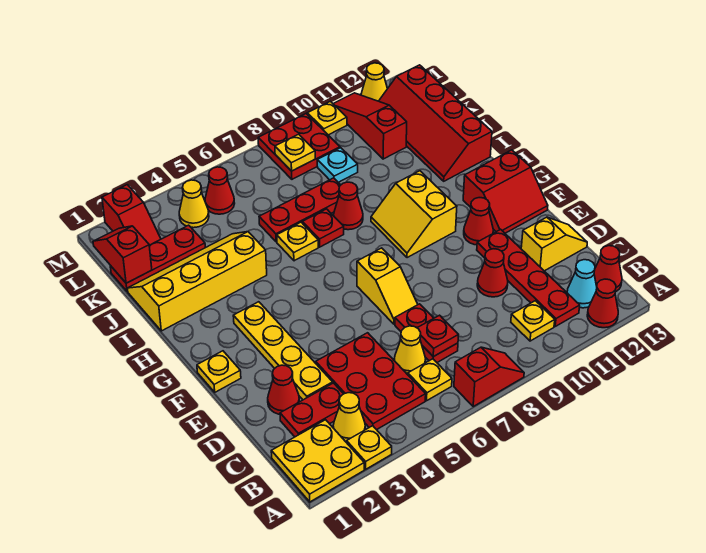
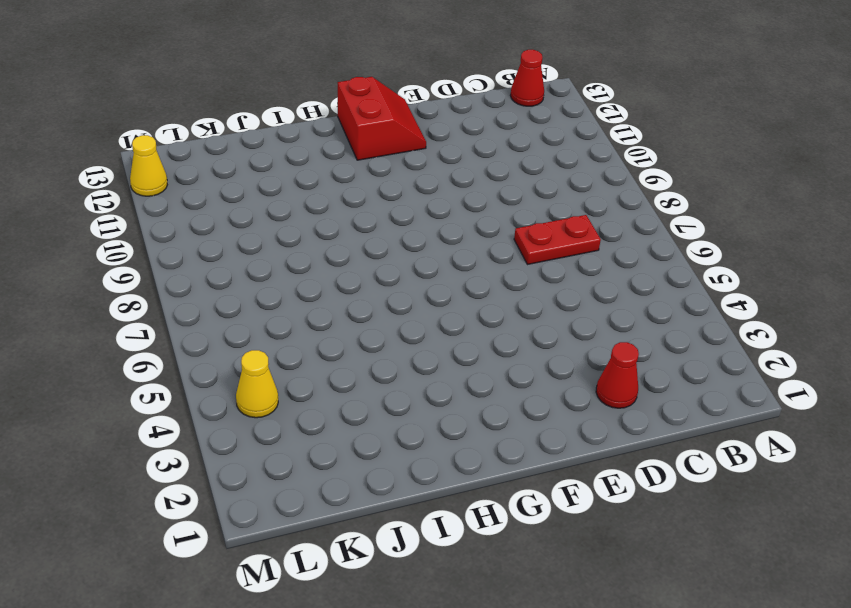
none -> yellow 2x2 plate [271,420,364,502]
none -> yellow 1x1 plate [347,426,392,469]
none -> red 1x2 slope [454,347,524,406]
none -> red 1x1 cone [587,279,618,328]

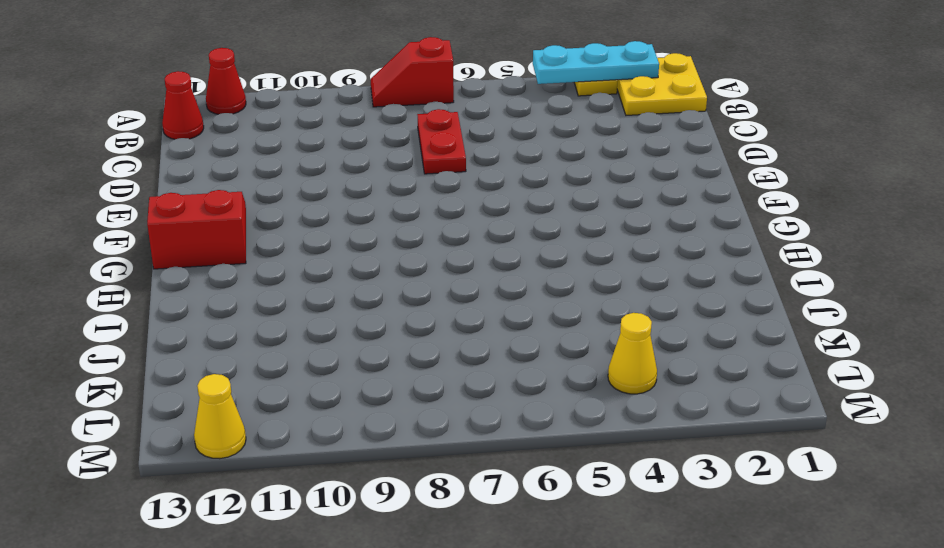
cyan 1x3 plate [533,41,659,84] -> none
none -> yellow 1x1 cone [333,393,365,442]
none -> red 2x3 plate [316,333,426,430]
none -> yellow 1x1 plate [408,359,452,401]
none -> yellow 1x1 plate [511,301,555,341]

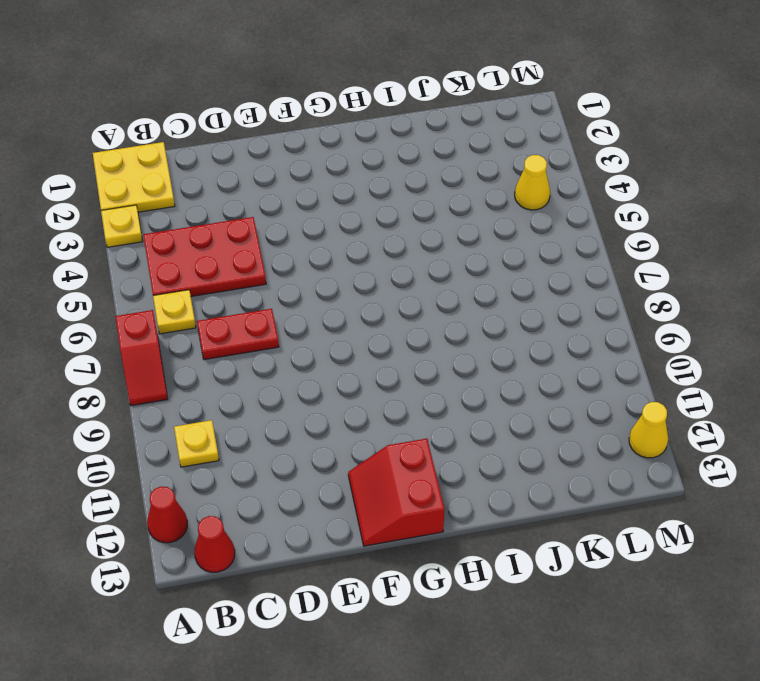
none -> yellow 1x1 cone [333,393,365,442]
none -> red 1x4 plate [477,229,580,326]
none -> cyan 1x1 cone [567,260,597,308]
none -> red 1x2 plate [280,383,343,437]

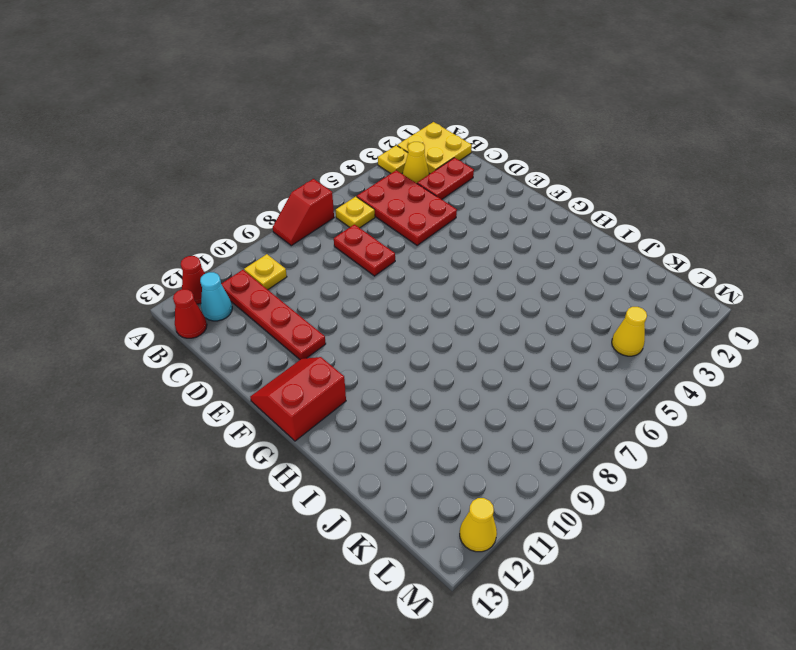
none -> yellow 1x1 cone [394,326,426,375]
none -> red 1x1 cone [268,365,299,414]
none -> yellow 1x4 plate [233,302,333,400]
none -> red 1x1 cone [477,249,508,297]

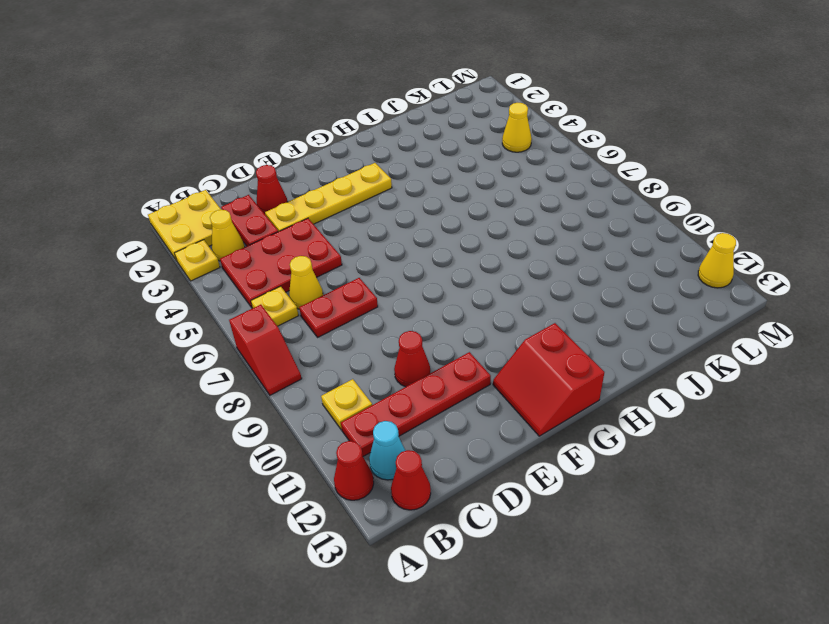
none -> yellow 1x2 slope [521,217,587,271]
none -> yellow 1x2 slope [357,248,418,324]
none -> yellow 1x1 plate [197,351,241,392]
none -> red 1x1 cone [464,198,493,245]

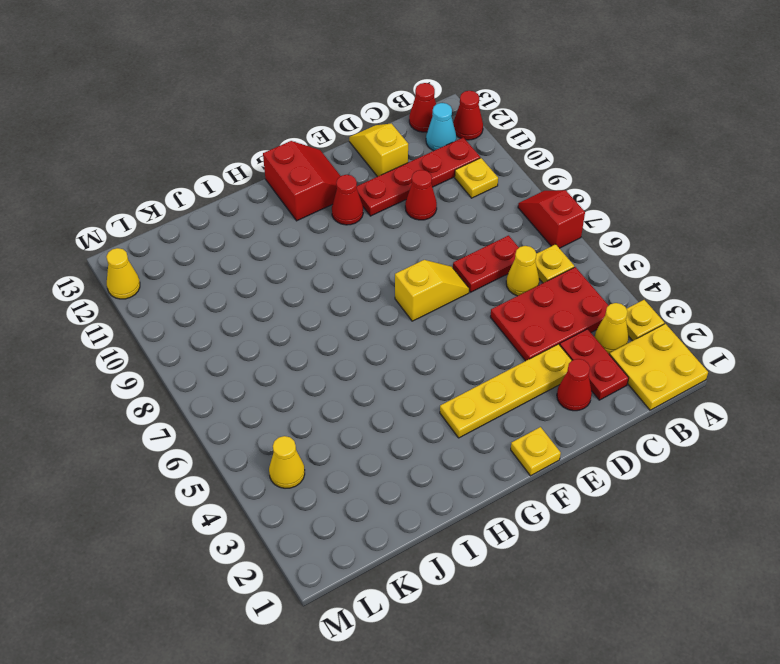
none -> yellow 2x2 slope [371,171,457,258]
none -> yellow 2x4 slope [127,232,267,331]
none -> yellow 1x1 plate [277,222,318,261]
none -> red 1x1 plate [302,209,344,247]

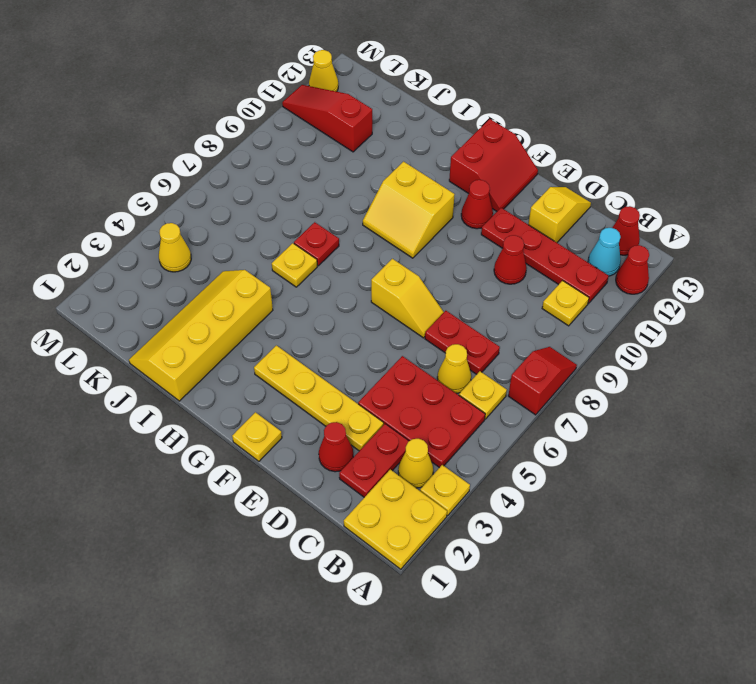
none -> red 1x1 cone [334,182,363,230]
none -> red 2x4 slope [379,65,492,181]
none -> red 1x3 plate [259,178,340,242]
none -> red 1x3 plate [110,225,205,292]

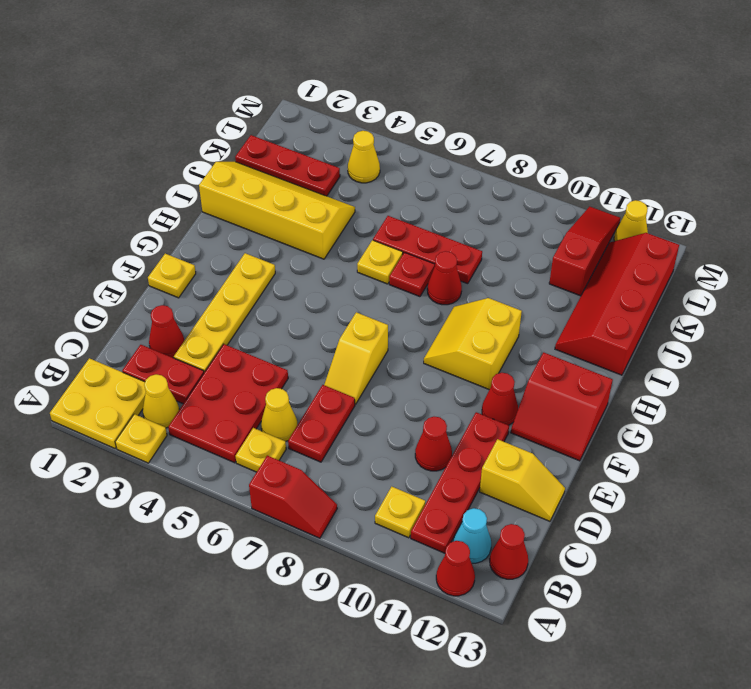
none -> cyan 1x1 plate [317,148,358,182]
none -> red 1x2 slope [102,185,161,245]
none -> red 1x1 cone [205,167,235,214]
none -> red 2x2 plate [258,114,340,179]

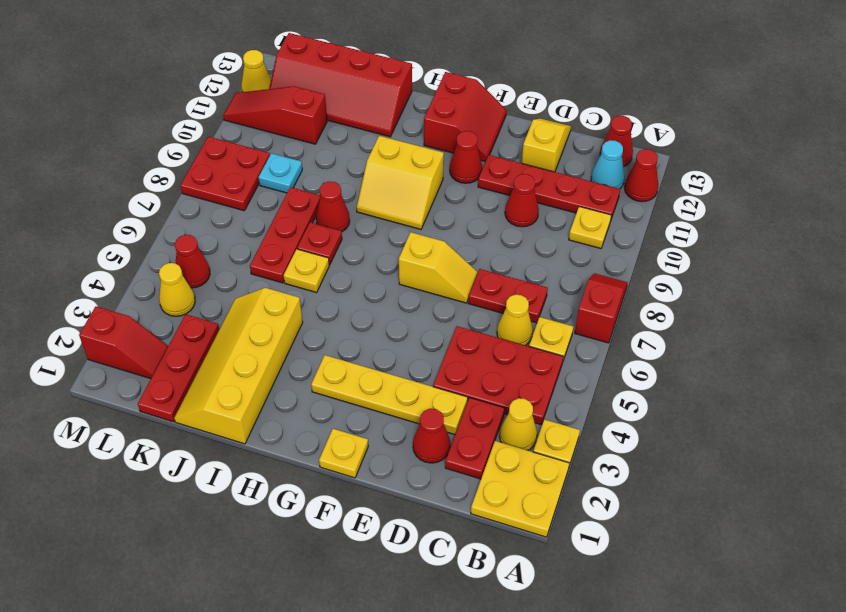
none -> yellow 1x1 plate [307,101,347,135]
none -> red 1x1 plate [417,315,458,357]
none -> red 1x2 slope [93,226,152,283]
none -> yellow 1x1 plate [275,134,315,171]

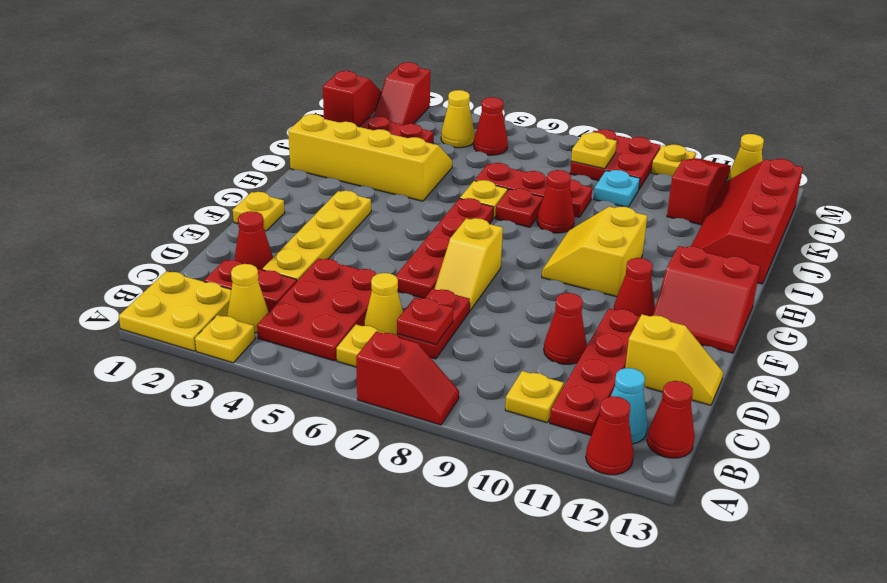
red 1x4 plate [396,198,494,298] -> none

